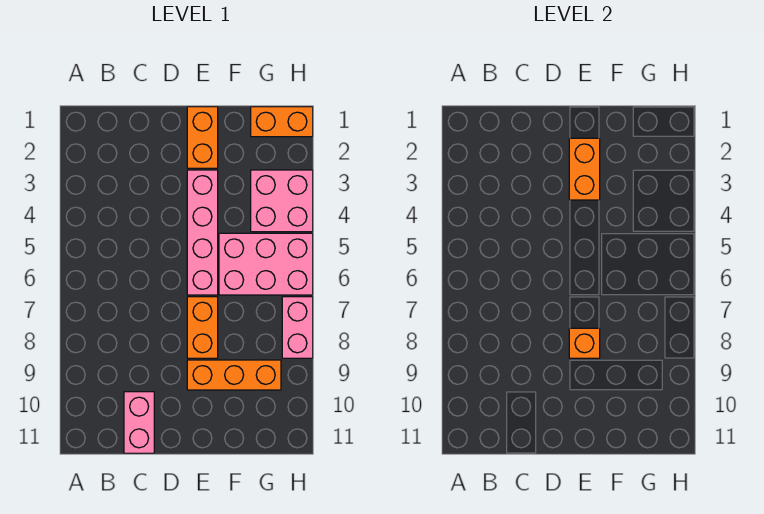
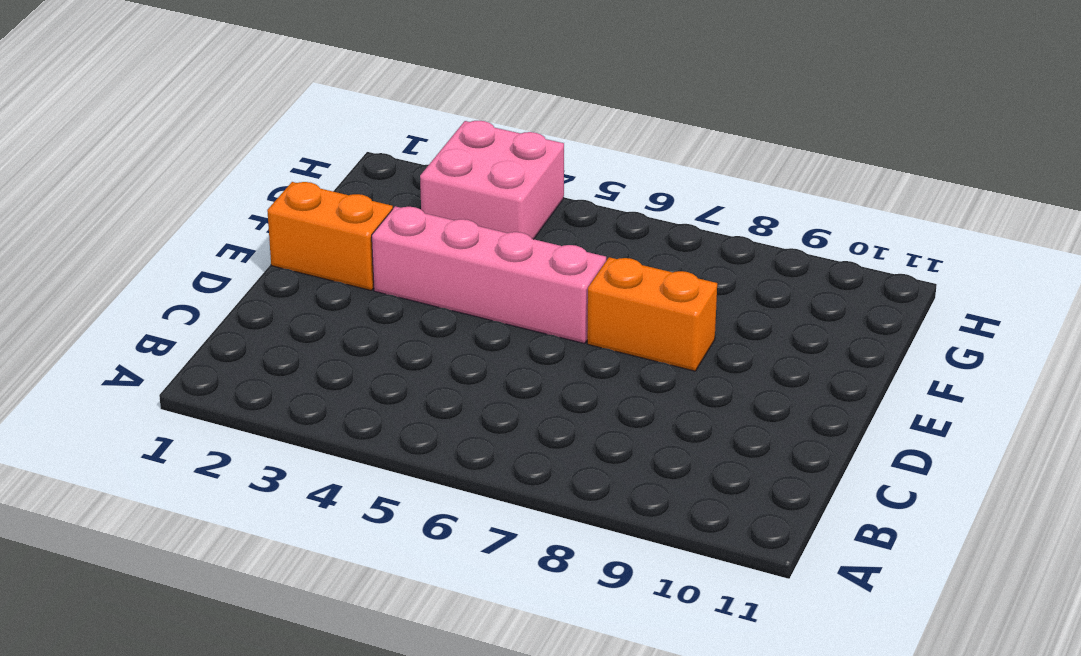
none -> pink 1x2 brick [124,392,154,453]
none -> orange 1x3 brick [187,360,281,390]

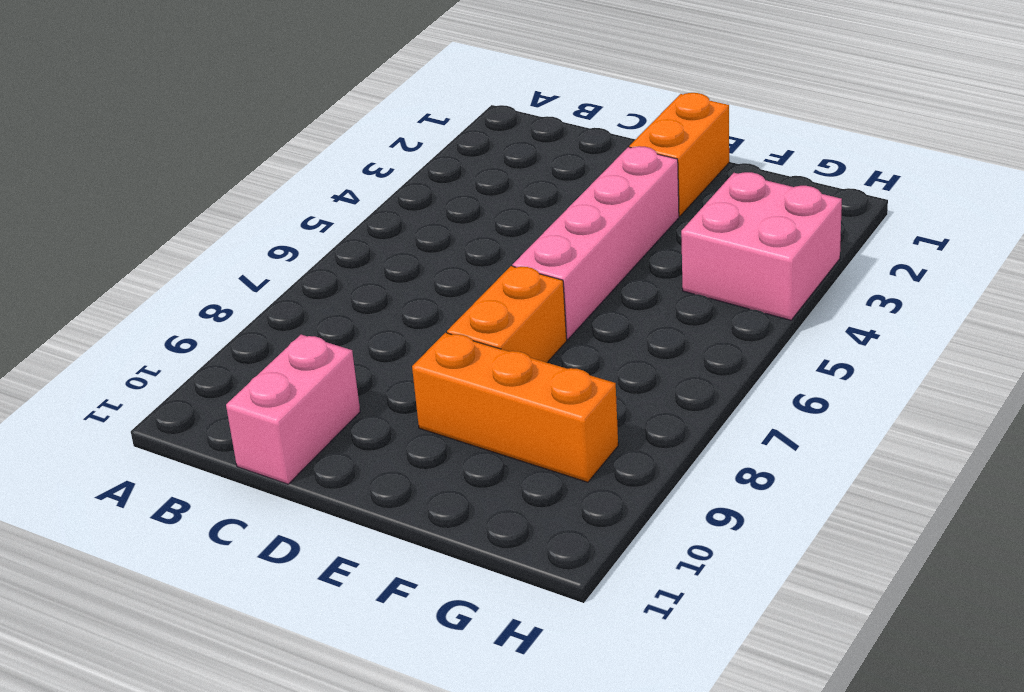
none -> pink 2x3 brick [219,233,313,295]
none -> orange 1x2 brick [251,107,313,137]

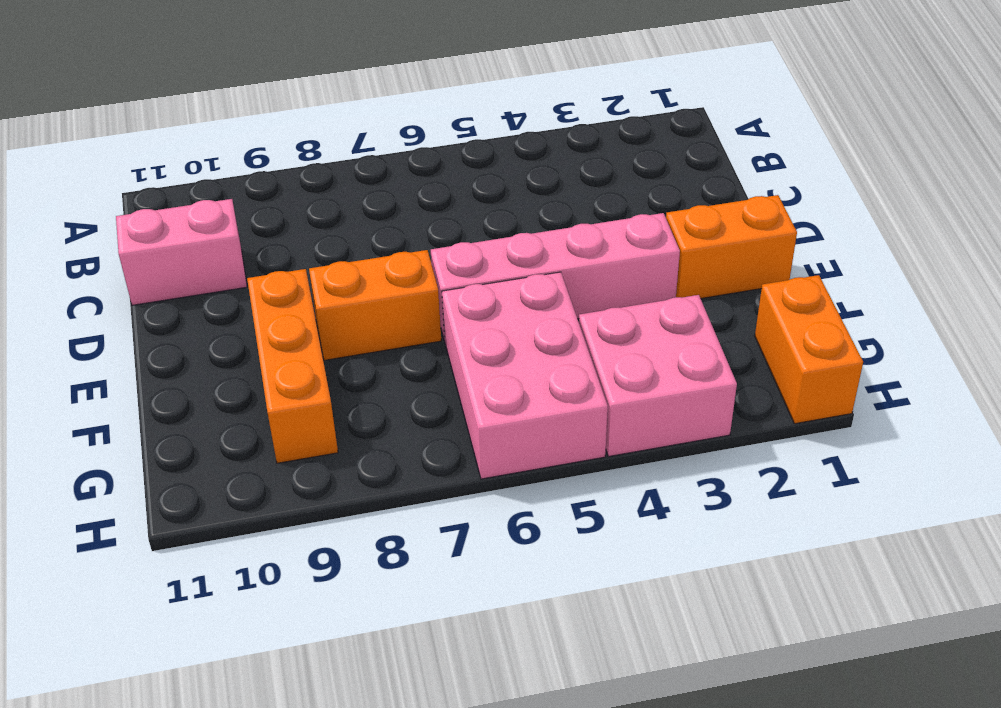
none -> pink 1x2 brick [282,297,313,358]
none -> orange 1x2 brick [569,138,600,200]

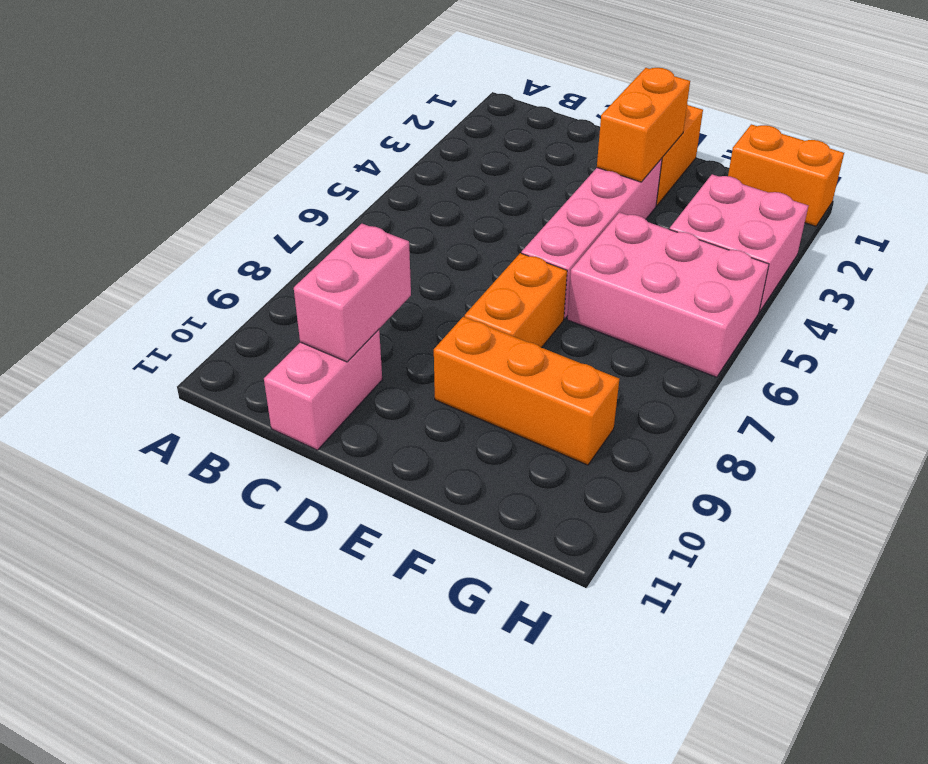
pink 1x2 brick [294,224,411,362] -> pink 1x2 brick moved to [282,297,313,358]
none -> orange 1x1 brick [569,328,600,358]

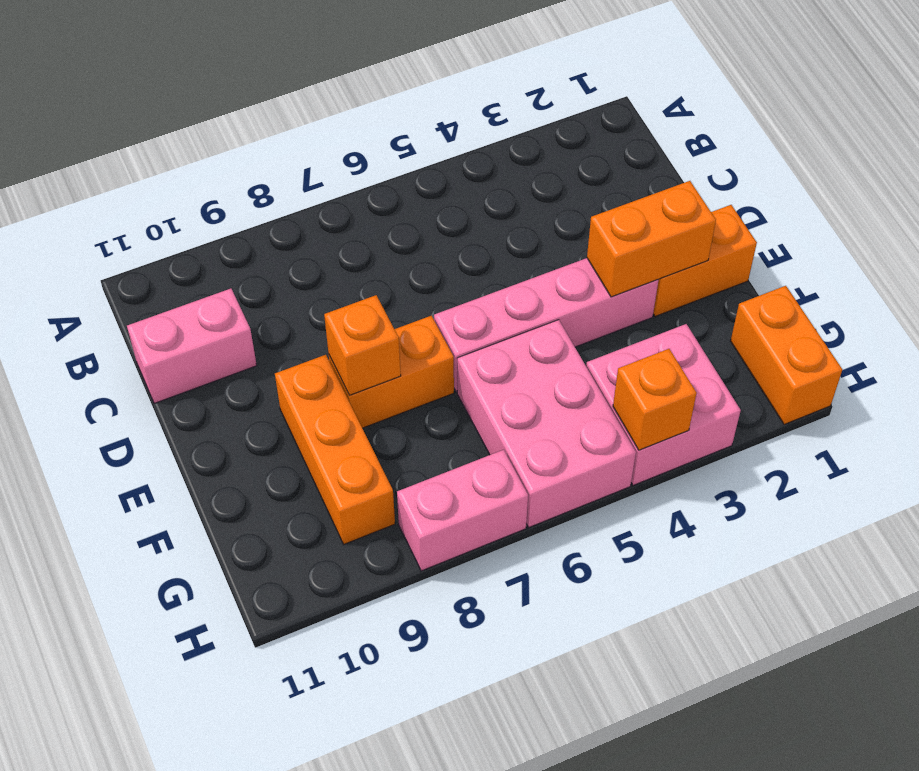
orange 1x1 brick [613,349,697,450] -> none

